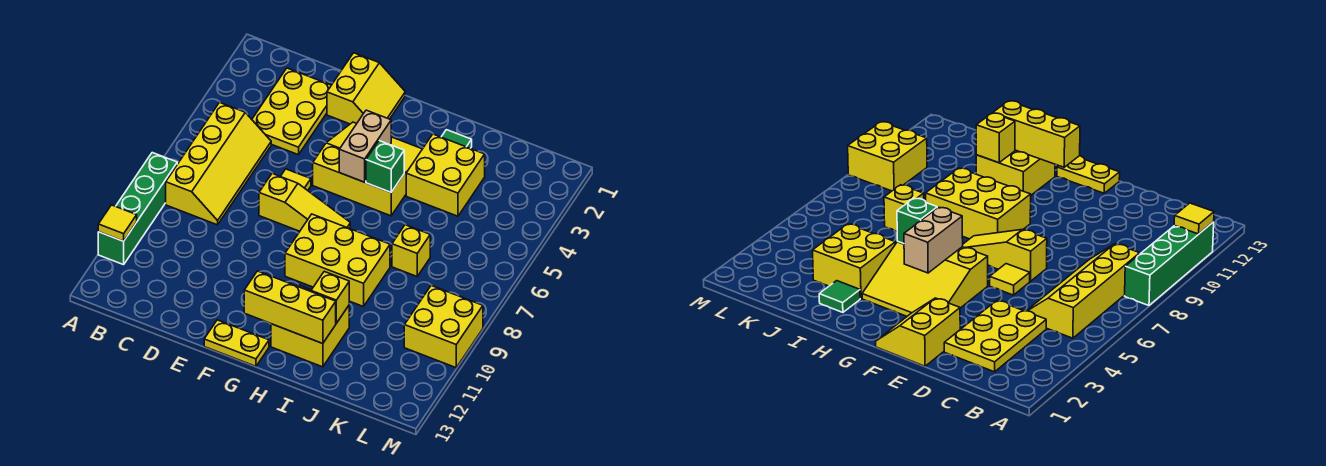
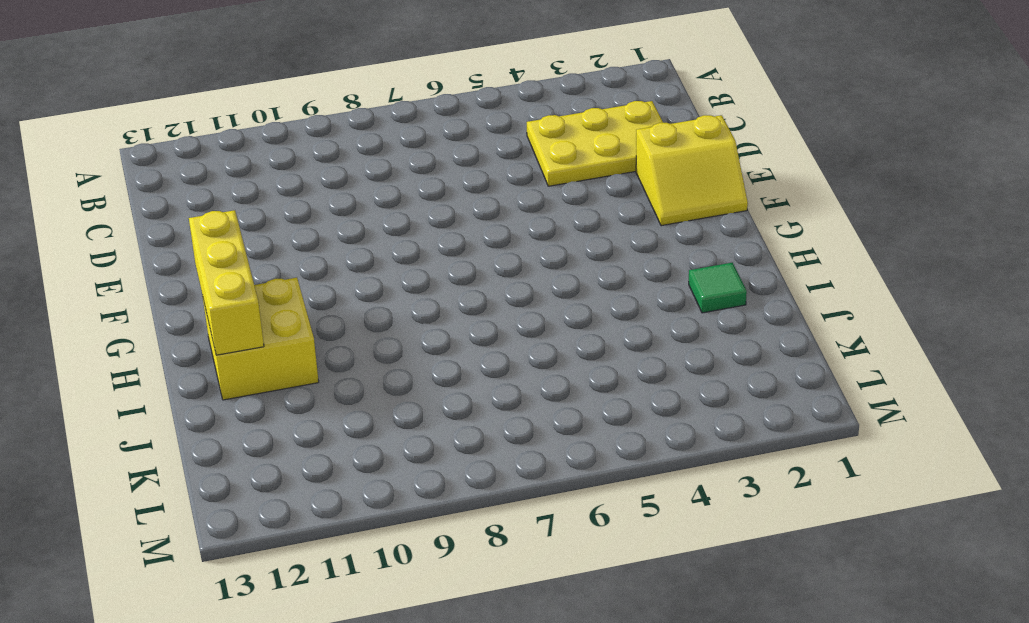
none -> green 1x4 brick [98,153,177,265]
none -> yellow 2x4 slope [166,102,271,225]
none -> yellow 1x1 tile [281,169,311,190]

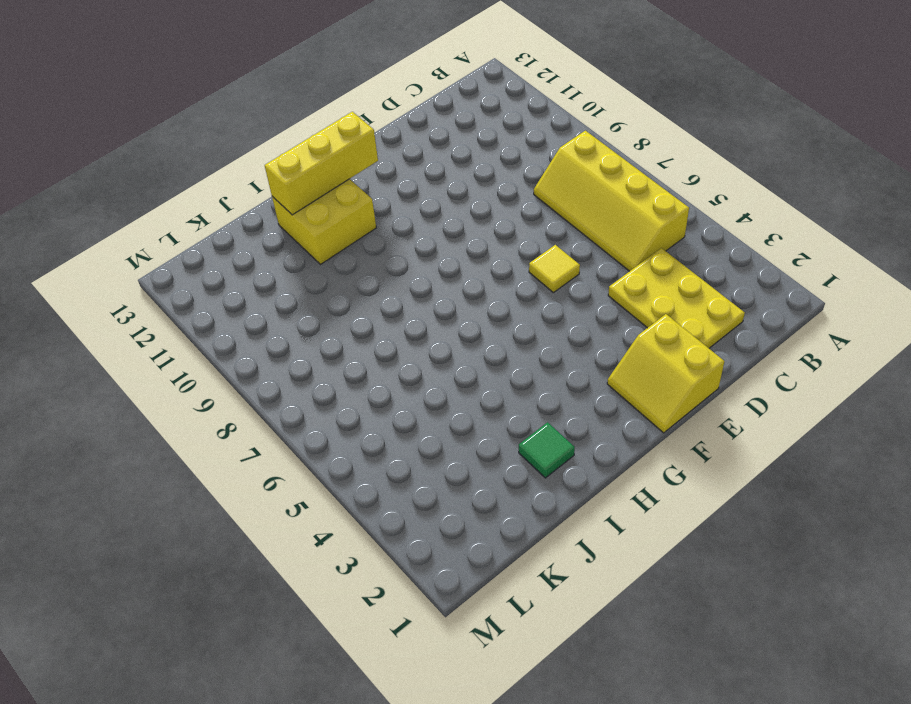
none -> green 1x4 brick [98,153,177,265]
none -> yellow 1x3 slope [259,174,350,231]
none -> yellow 3x3 slope [313,122,422,216]

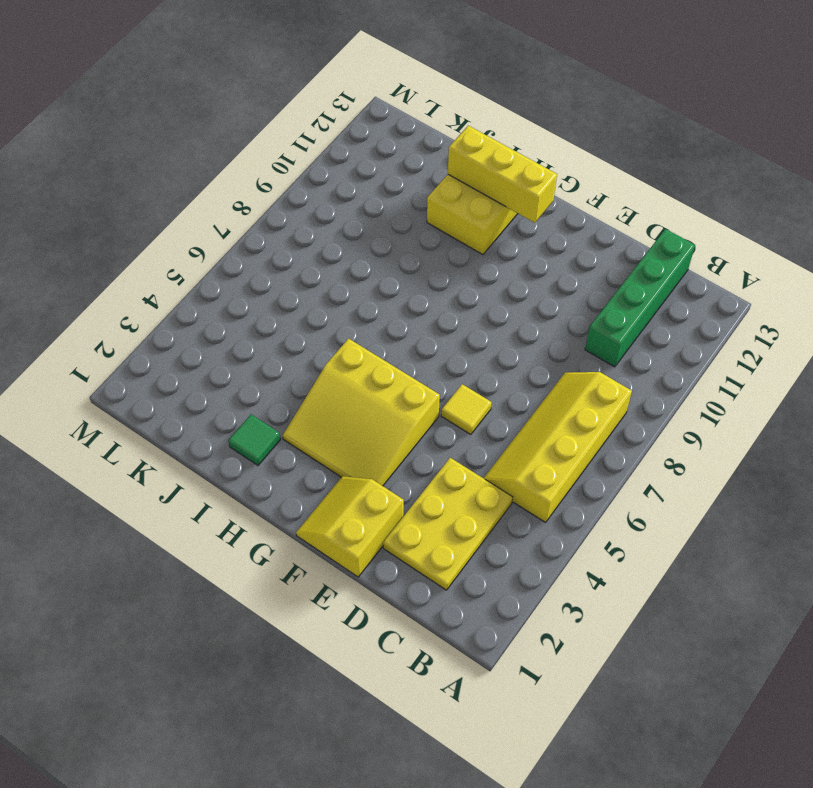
green 1x4 brick [585,229,695,367] -> green 1x4 brick moved to [98,153,177,265]
none -> yellow 1x3 slope [259,174,350,231]
none -> yellow 1x2 plate [204,320,269,366]
none -> yellow 2x3 brick [285,214,390,307]

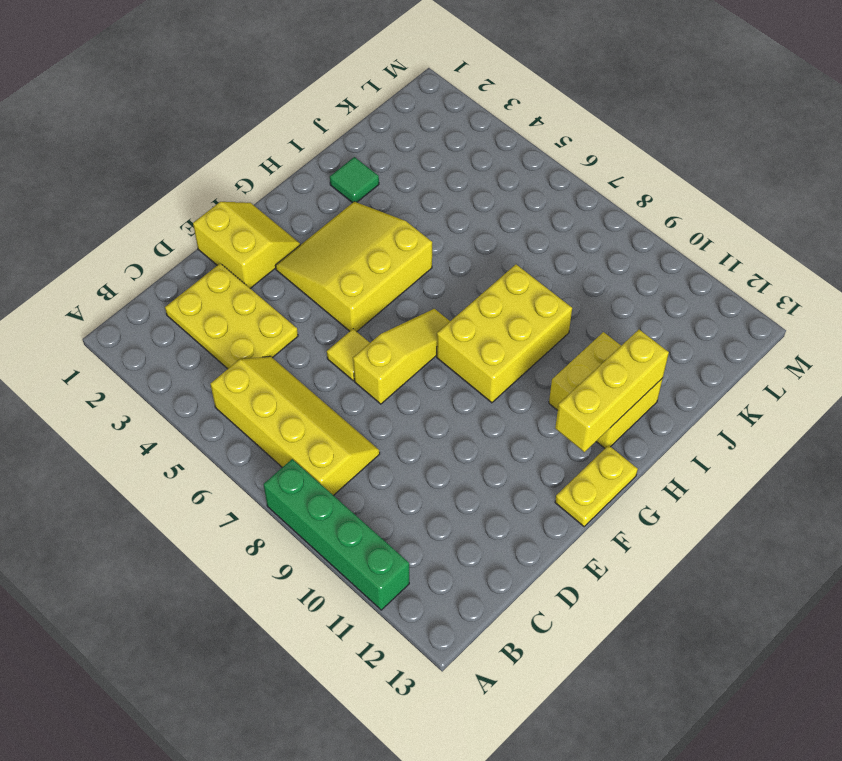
none -> yellow 2x2 brick [406,134,485,216]
none -> yellow 1x1 brick [392,225,430,276]
none -> yellow 2x2 brick [404,286,483,368]

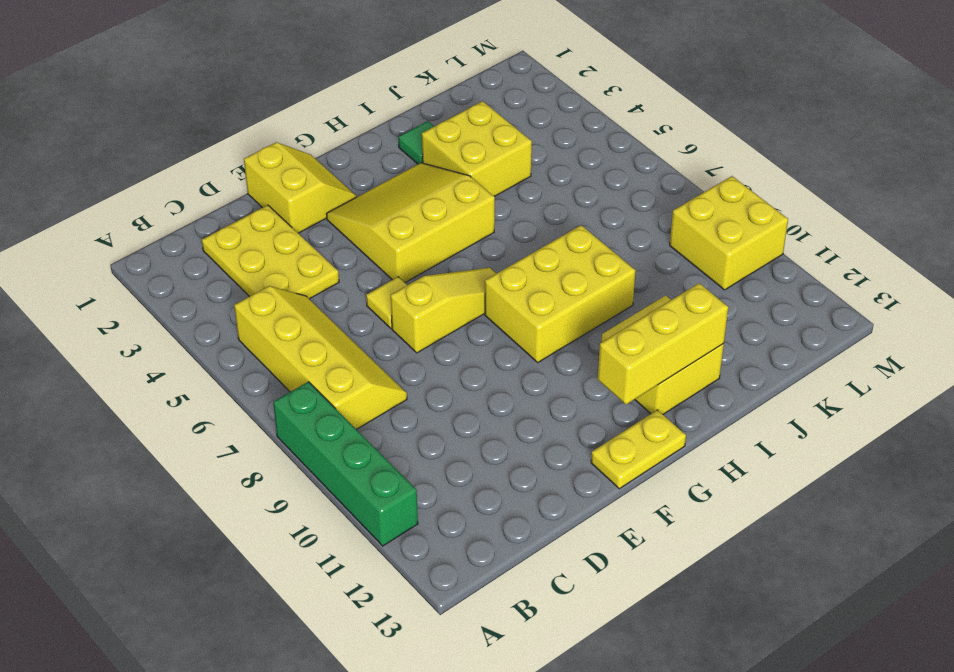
none -> yellow 1x1 brick [392,225,430,276]
none -> yellow 1x1 tile [98,205,137,241]
none -> tan 1x2 brick [339,110,391,182]

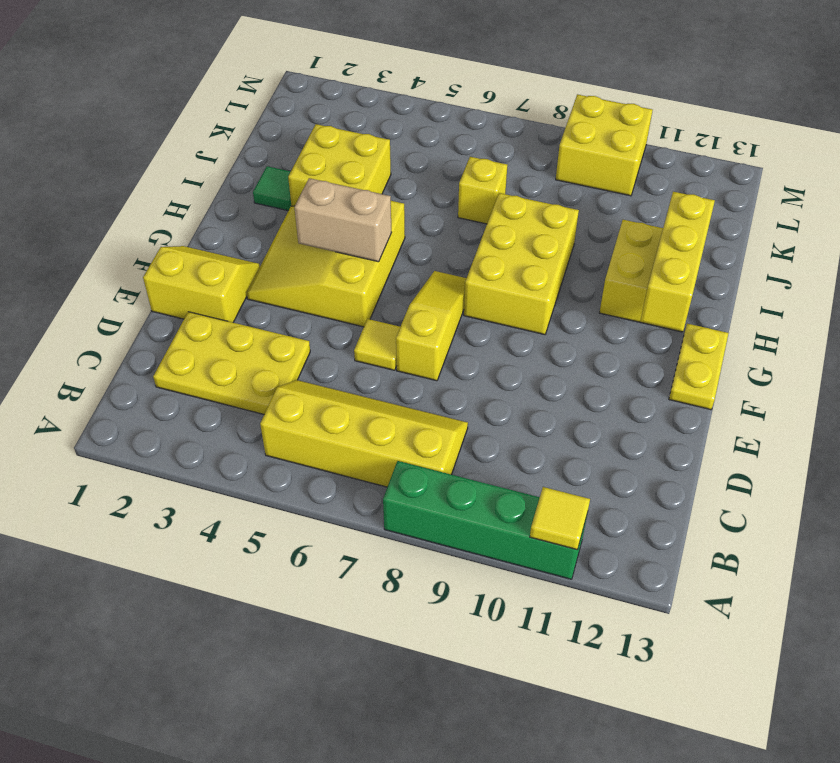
none -> green 1x1 brick [366,141,404,192]
none -> yellow 1x1 brick [311,272,349,323]

